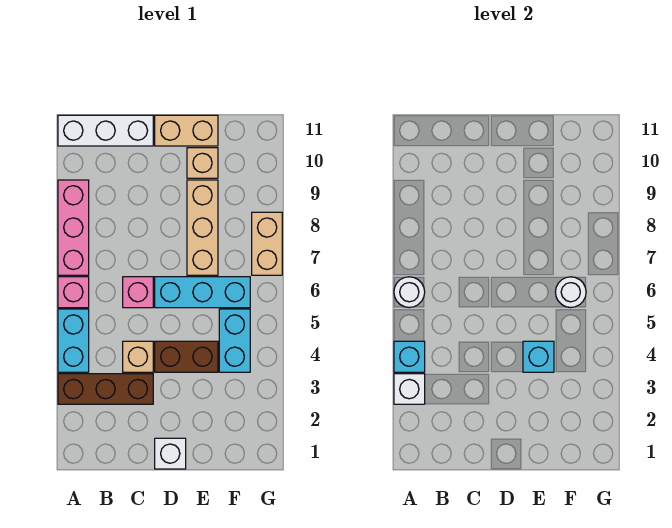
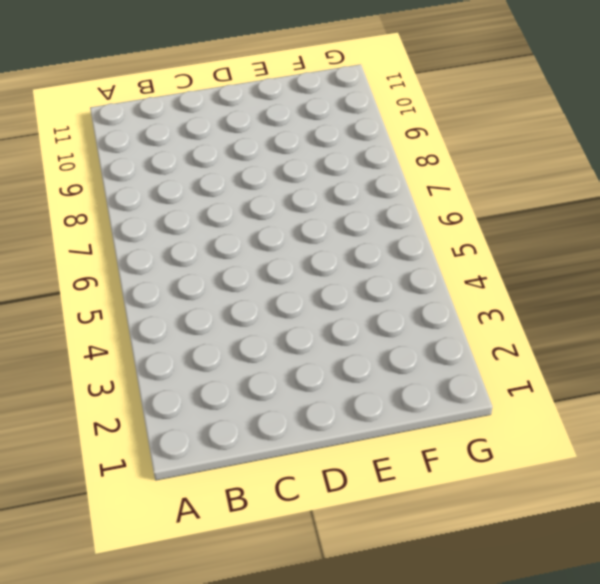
none -> brown 1x3 brick [58,374,153,404]
none -> cyan 1x2 brick [58,309,89,372]
none -> pink 1x1 brick [58,277,89,308]

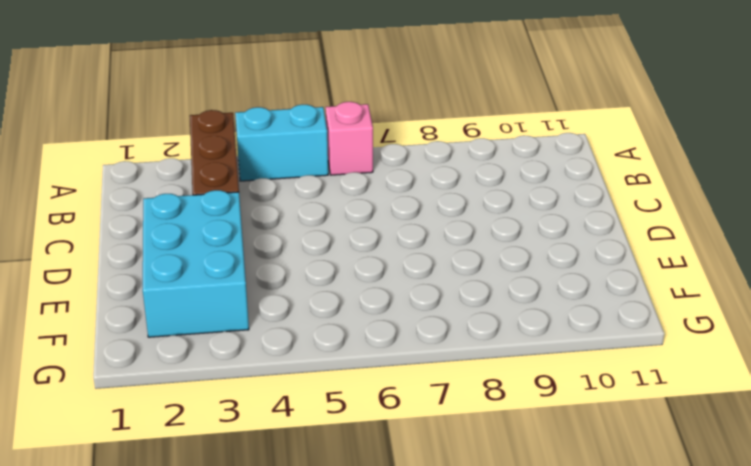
cyan 2x3 brick [143,190,249,337] -> none
none -> pink 1x3 brick [58,180,89,275]
none -> white 1x3 brick [58,115,153,146]
none -> tan 1x1 brick [123,341,153,372]

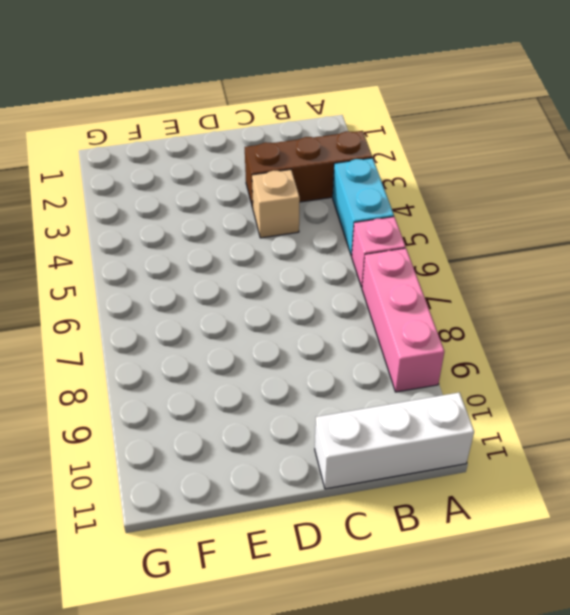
none -> pink 1x1 brick [123,277,153,308]
none -> white 1x1 brick [155,438,186,469]
none -> brown 1x2 brick [155,341,218,372]

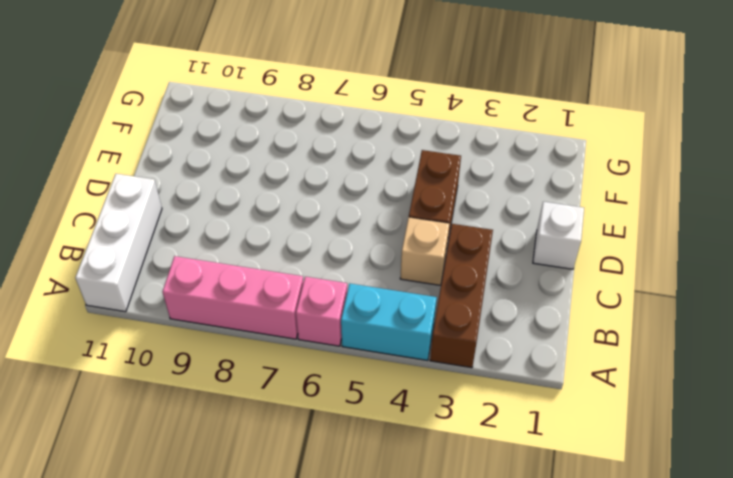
none -> pink 1x1 brick [123,277,153,308]
none -> cyan 1x3 brick [155,277,250,308]
none -> tan 1x2 brick [155,115,218,146]

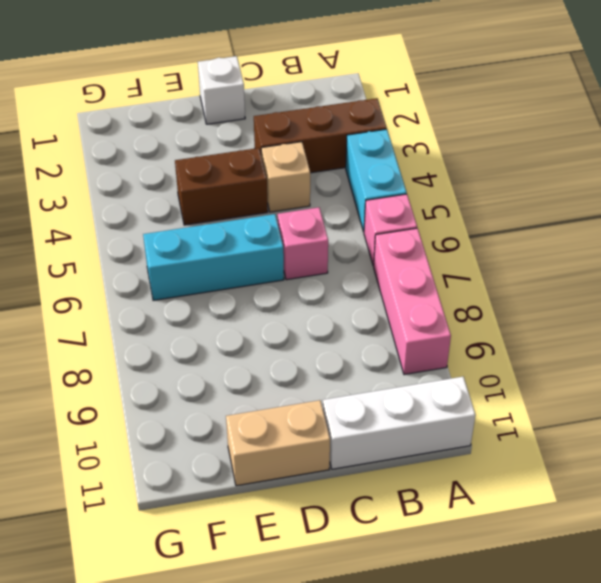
none -> tan 1x3 brick [187,180,218,275]
none -> tan 1x1 brick [187,148,218,178]
none -> cyan 1x2 brick [219,309,250,372]

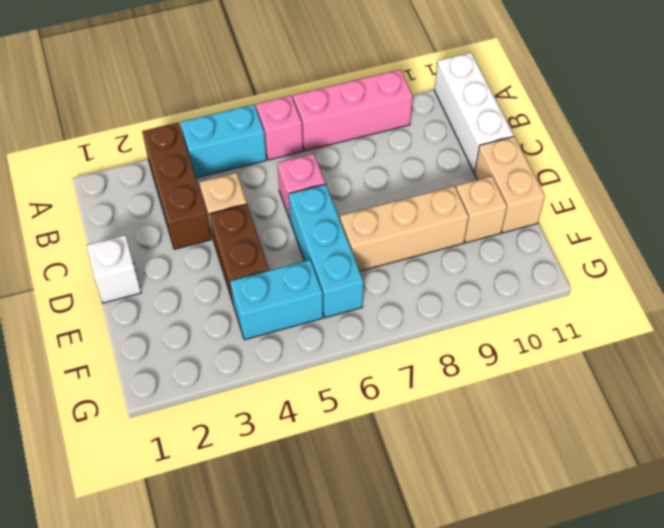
none -> tan 1x2 brick [252,212,282,275]
none -> white 1x1 brick [394,374,425,404]
none -> cyan 1x1 brick [394,341,425,372]

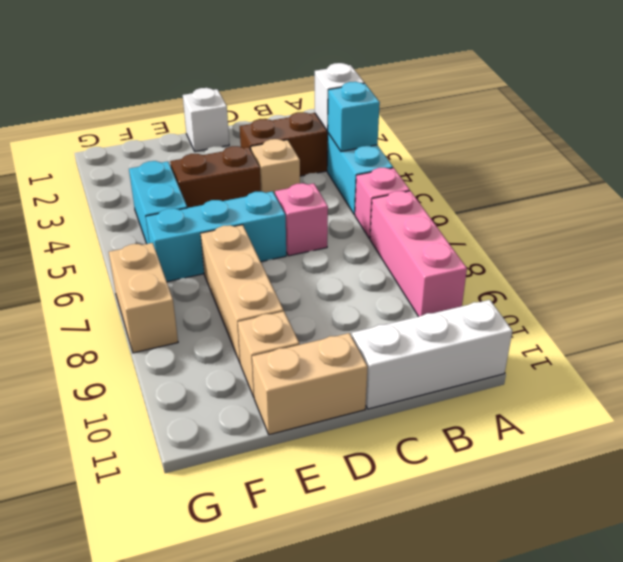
none -> white 1x1 round brick [394,277,425,308]
none -> cyan 1x1 brick [523,341,554,372]
none -> white 1x1 round brick [555,277,586,308]

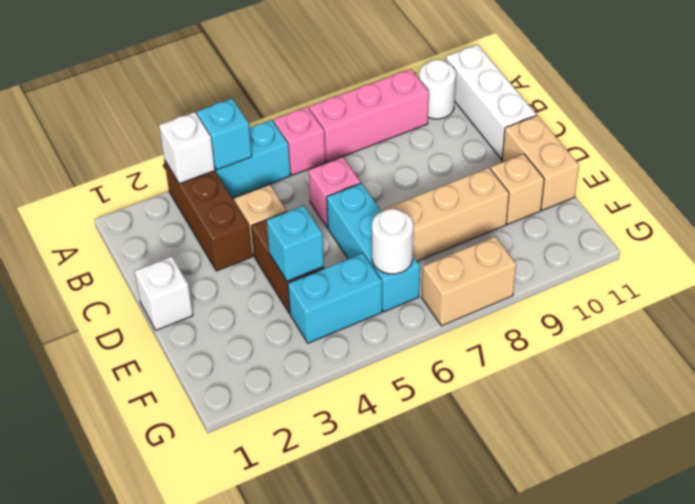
white 1x1 round brick [419,60,456,119] -> white 1x1 round brick moved to [394,277,425,308]

